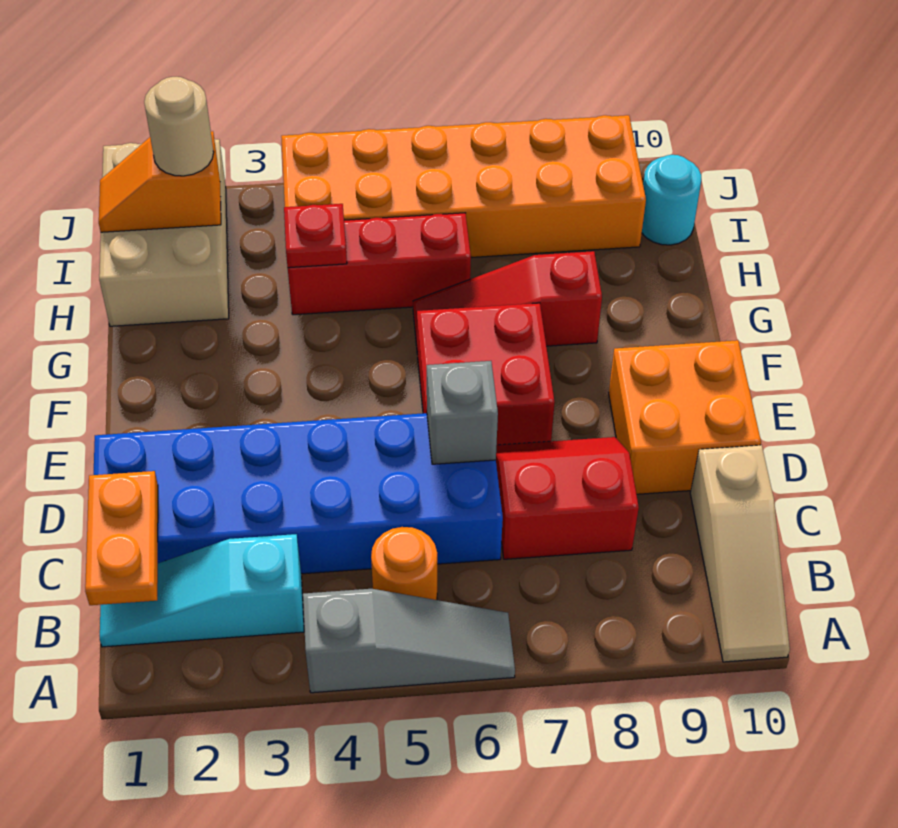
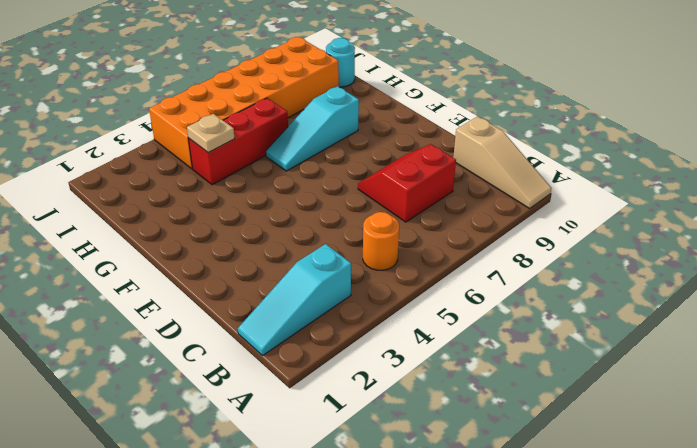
cyan 1x3 slope [266,86,359,171] -> red 1x3 slope [413,251,602,354]
tan 1x1 plate [187,114,235,153] -> red 1x1 plate [284,204,347,268]
none -> grey 1x3 slope [303,589,515,693]
none -> blue 2x6 brick [94,413,503,574]
none -> orange 2x2 brick [609,340,761,494]

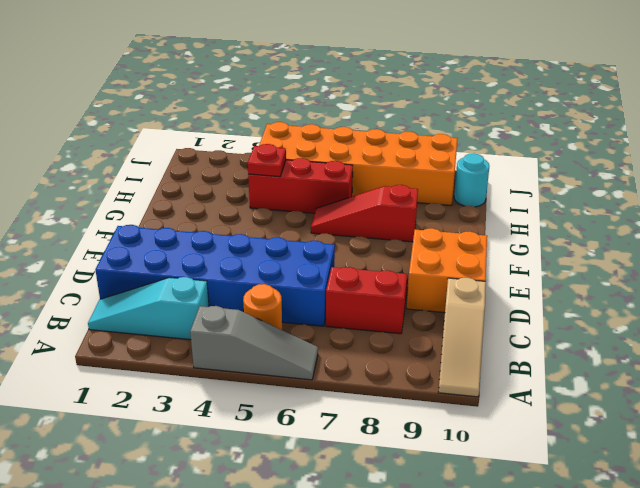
none -> red 2x2 brick [417,303,555,445]
none -> tan 2x3 brick [99,139,229,326]
none -> orange 1x2 plate [85,471,158,605]

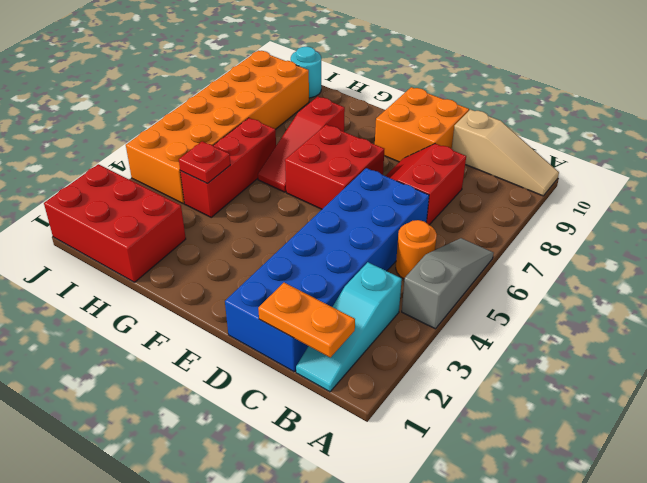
red 2x3 brick [44,164,186,282] -> tan 2x3 brick [99,139,229,326]
none -> grey 1x1 brick [427,361,498,464]
none -> orange 1x2 slope [99,131,221,232]
none -> tan 1x1 round brick [144,77,214,176]

